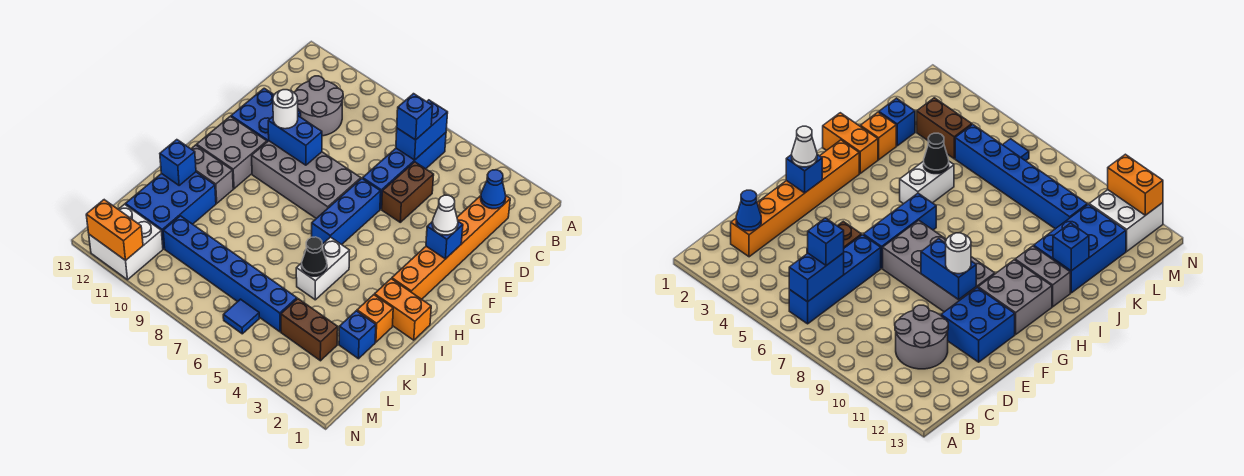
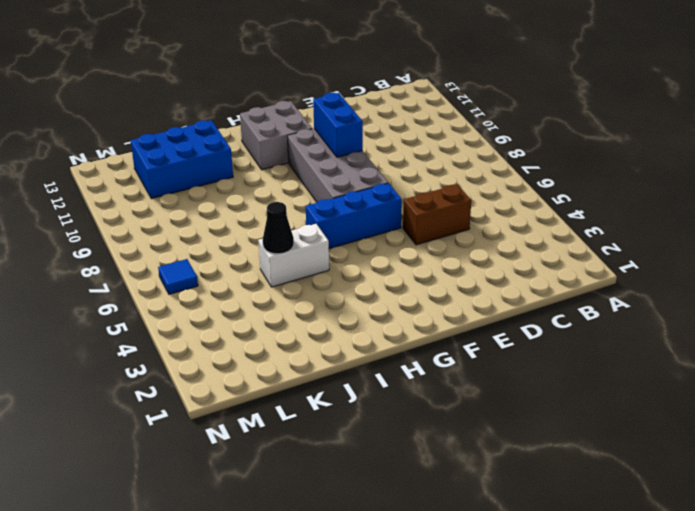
none -> blue 1x4 brick [363,133,446,209]
none -> orange 1x6 brick [392,196,510,299]
none -> grey 2x2 round brick [294,76,343,136]

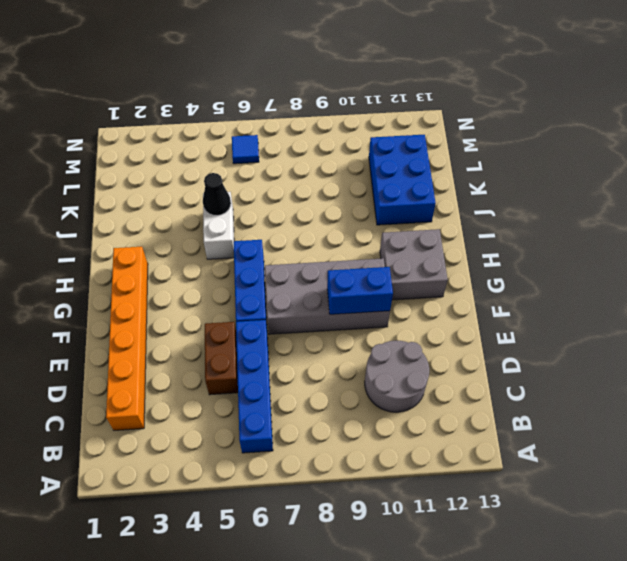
none -> blue 2x2 brick [231,88,301,142]
none -> orange 1x2 brick [375,279,431,340]
none -> grey 1x2 brick [191,145,233,203]

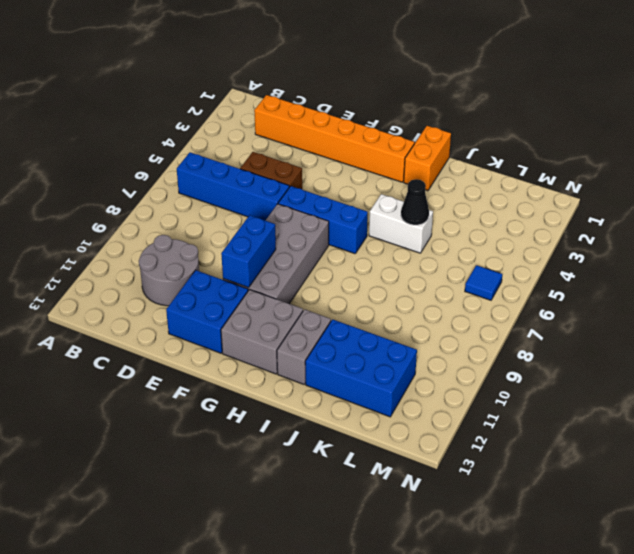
none -> orange 1x1 brick [357,295,393,342]
none -> blue 1x1 brick [339,311,376,359]
none -> brown 1x2 brick [281,299,338,361]

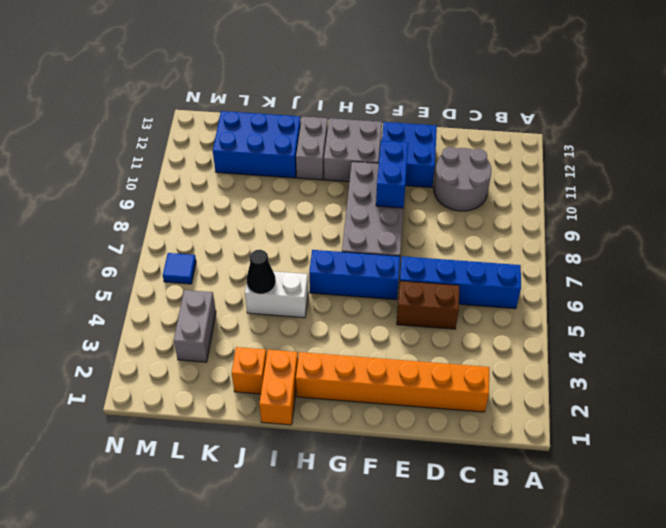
grey 1x2 brick [173,290,216,362] -> brown 1x2 brick [281,299,338,361]
none -> blue 1x1 brick [339,311,376,359]
none -> blue 1x6 brick [163,216,297,332]
none -> white 2x2 brick [89,204,163,280]

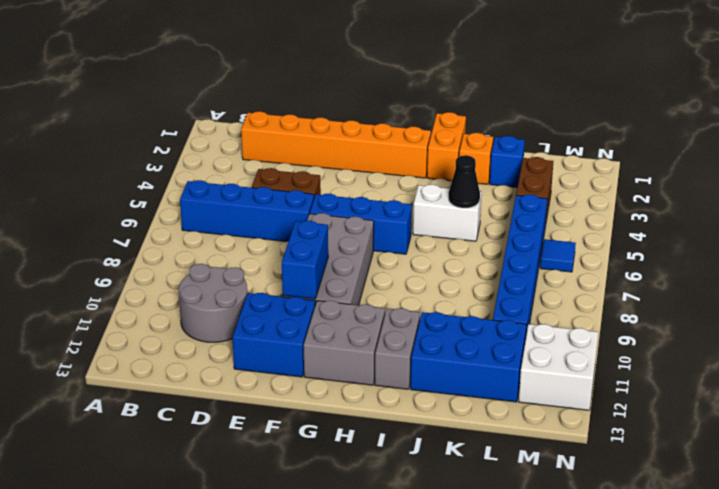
none -> blue 1x2 brick [396,100,448,160]
none -> blue 1x1 cone [481,170,506,209]
none -> blue 1x1 brick [426,221,463,259]

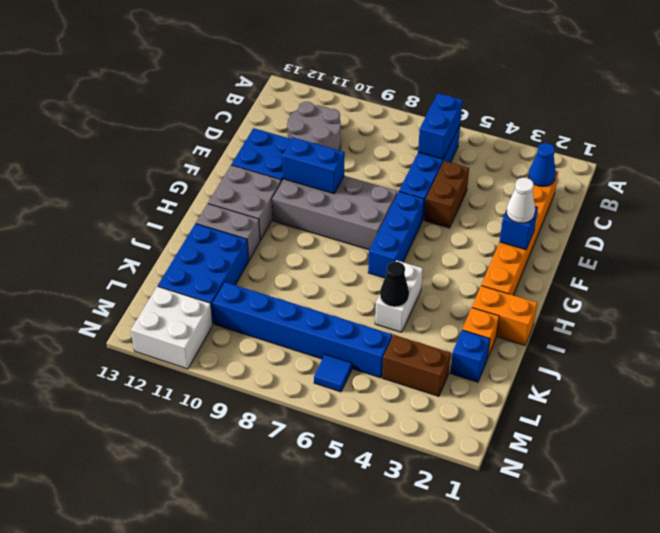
none -> blue 1x1 brick [160,140,196,185]
none -> orange 1x2 brick [86,200,143,261]
none -> blue 1x1 brick [397,94,433,140]

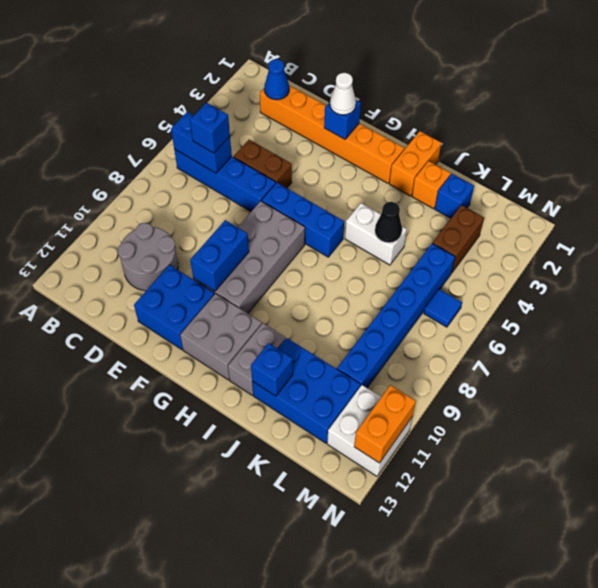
none -> white 1x1 round brick [273,90,298,129]

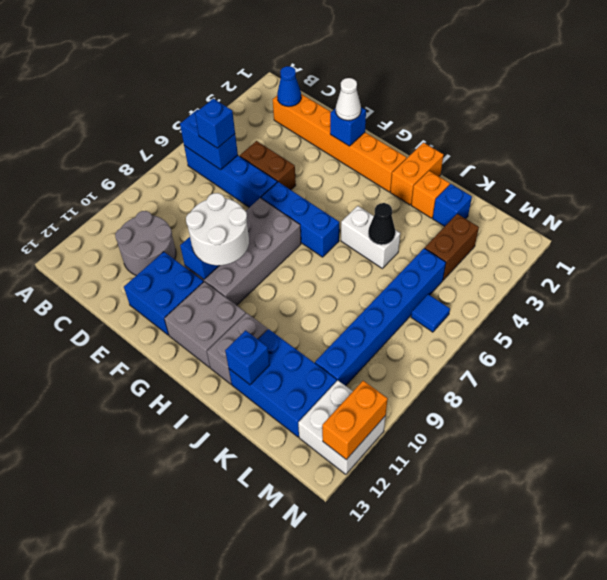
white 2x2 round brick [186,193,249,265] -> white 1x1 round brick [273,90,298,129]

